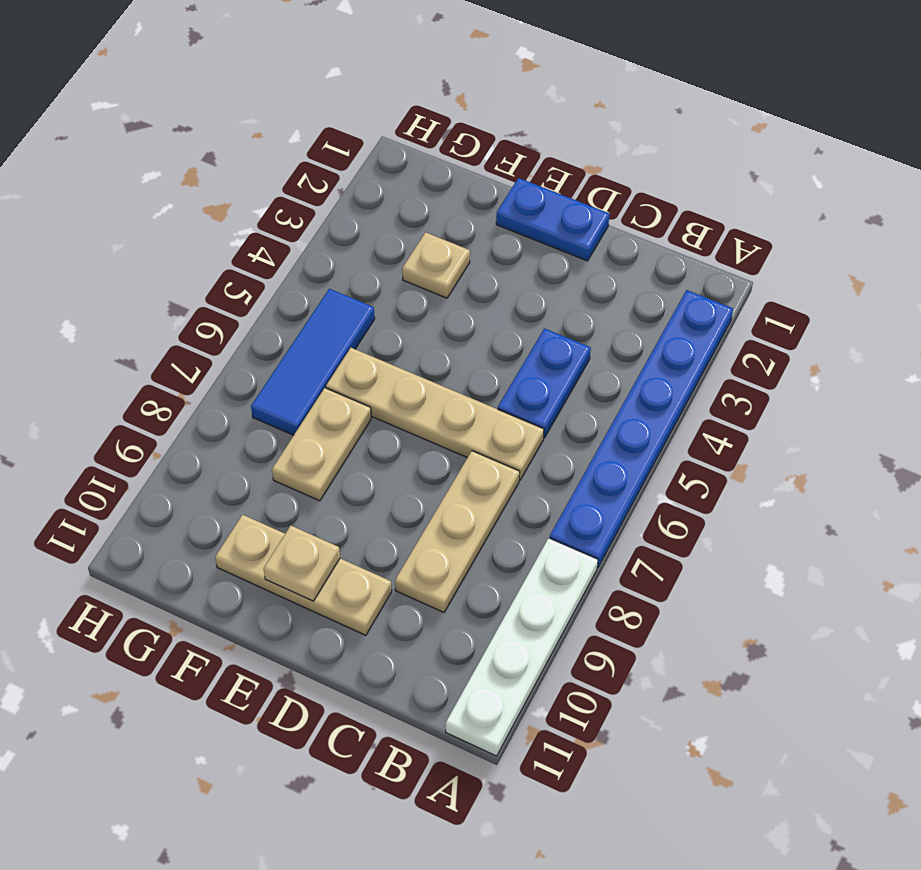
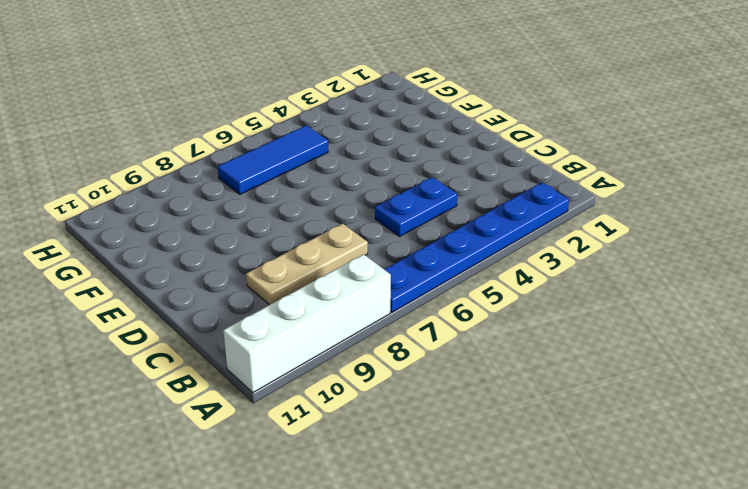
white 1x4 brick [223,254,391,393] -> white 1x4 plate [446,538,598,756]
none -> tan 1x4 plate [326,348,544,480]
none -> blue 1x2 plate [496,178,609,261]

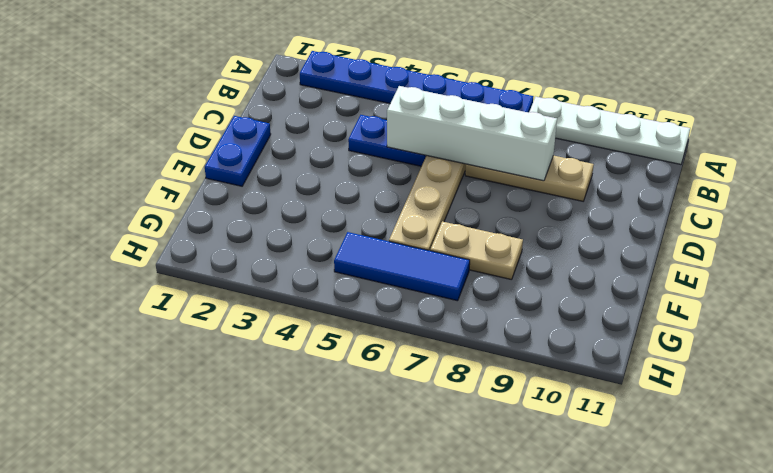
white 1x4 brick [387,86,557,181] -> none
none -> tan 1x3 plate [215,515,392,635]
none -> tan 1x1 plate [402,232,470,298]

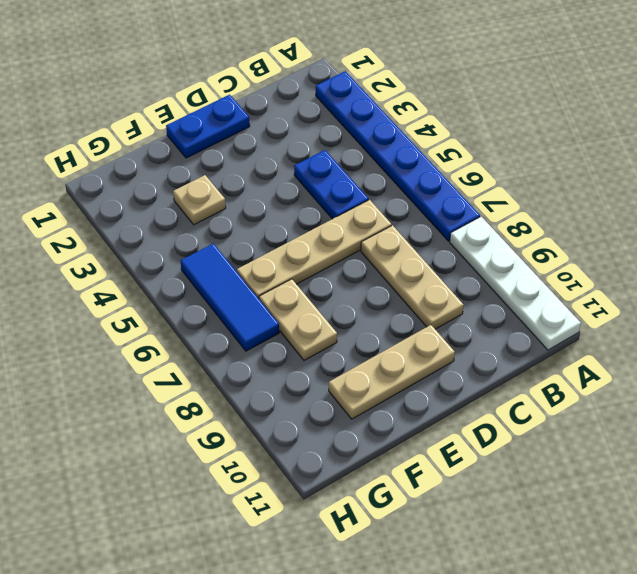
none -> tan 1x1 plate [264,526,340,601]

